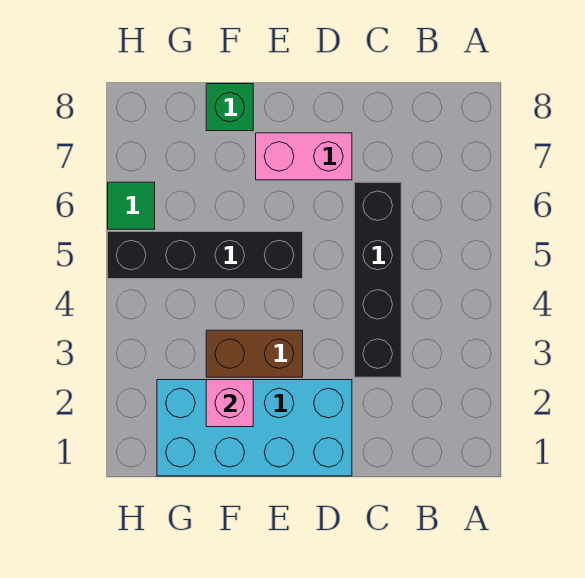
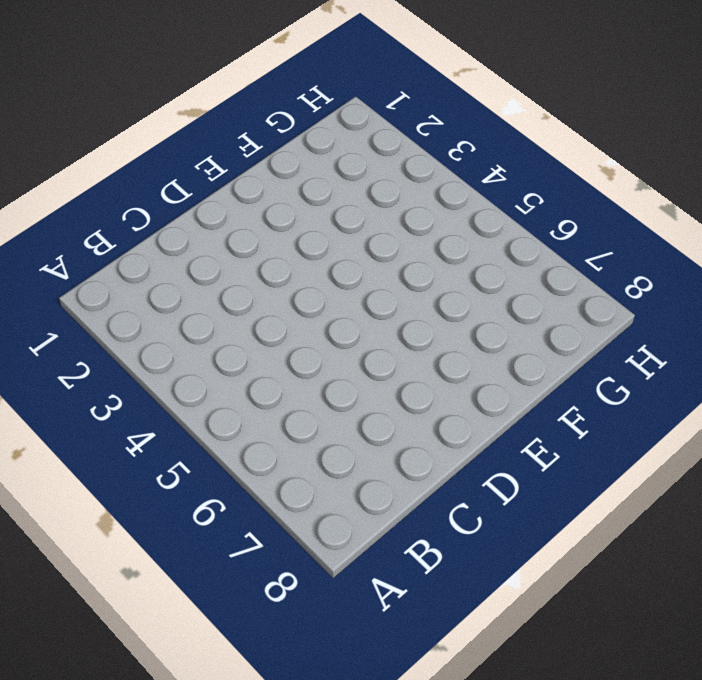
none -> black 1x4 brick [354,182,401,377]
none -> cyan 2x4 brick [157,380,352,476]

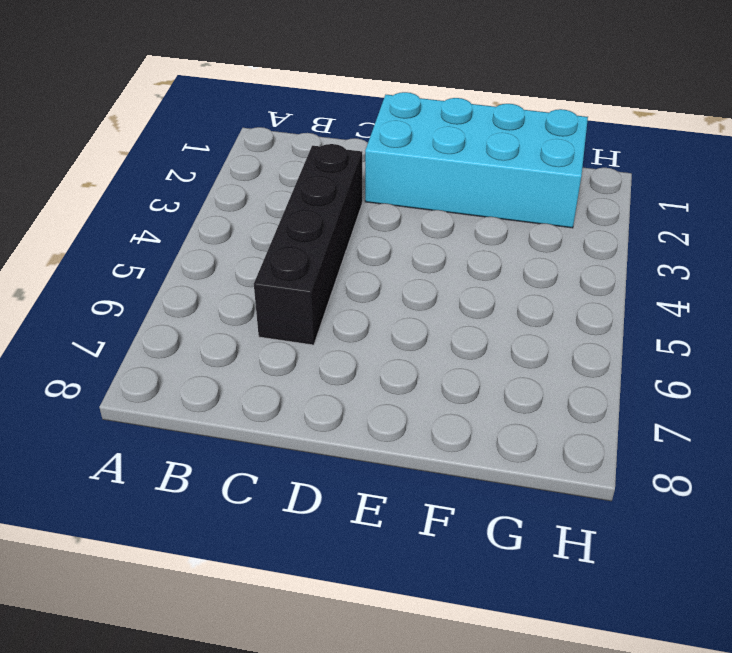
none -> pink 1x2 brick [256,133,352,180]
none -> brown 1x2 brick [206,330,303,377]

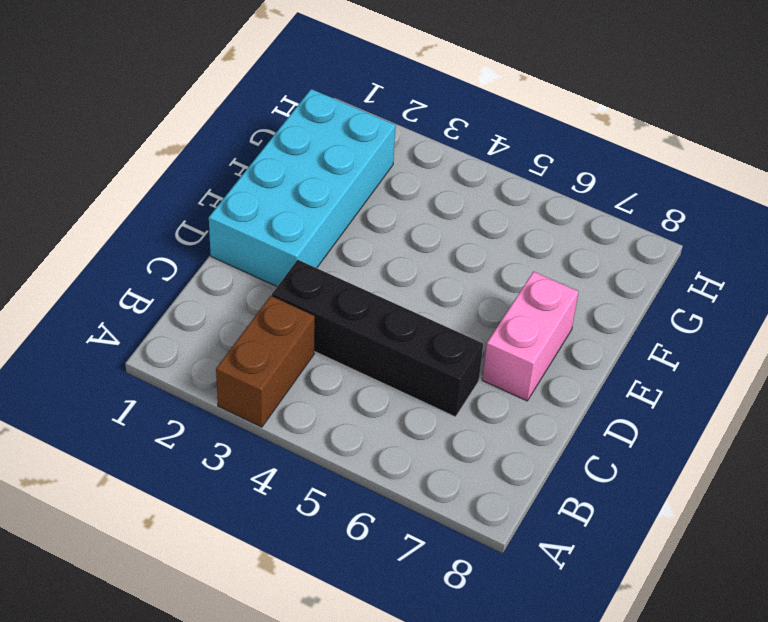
brown 1x2 brick [216,296,315,427] -> brown 1x2 brick moved to [206,330,303,377]
none -> black 1x4 brick [108,232,303,279]
none -> green 1x1 brick [206,84,253,131]

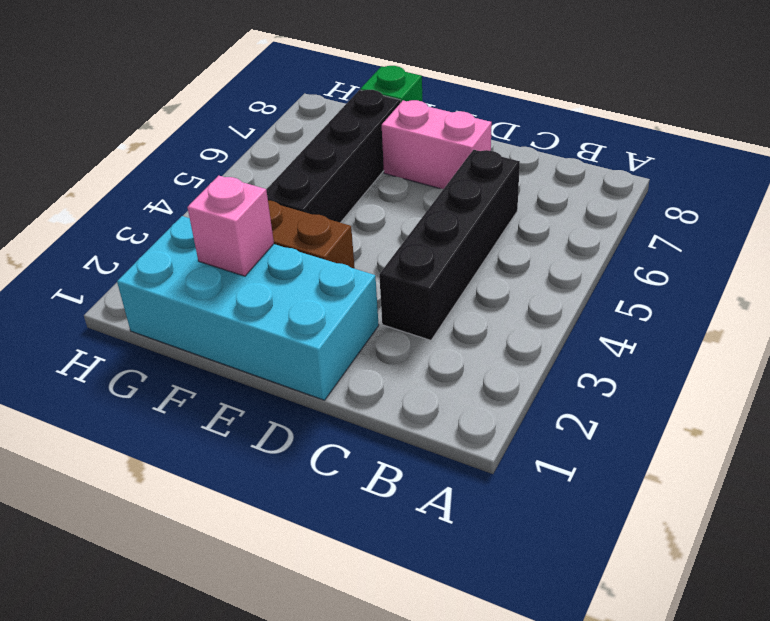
black 1x4 brick [266,90,401,223] -> black 1x4 brick turned to [108,232,303,279]
none -> green 1x1 tile [108,182,155,229]

